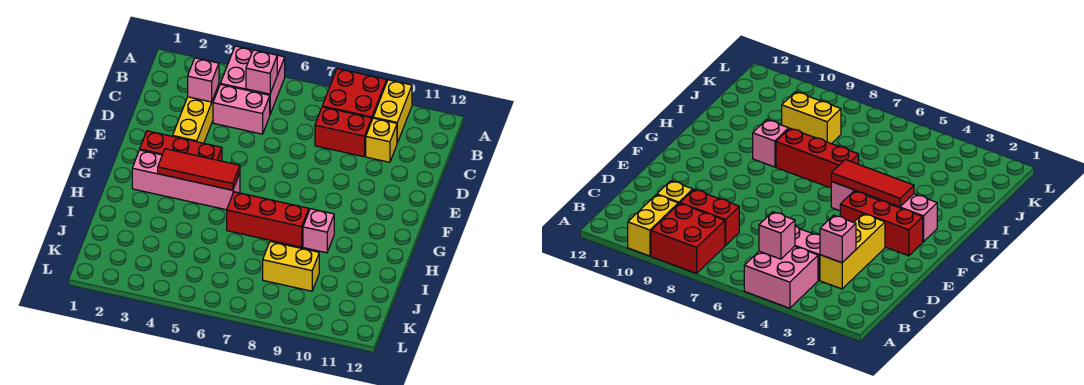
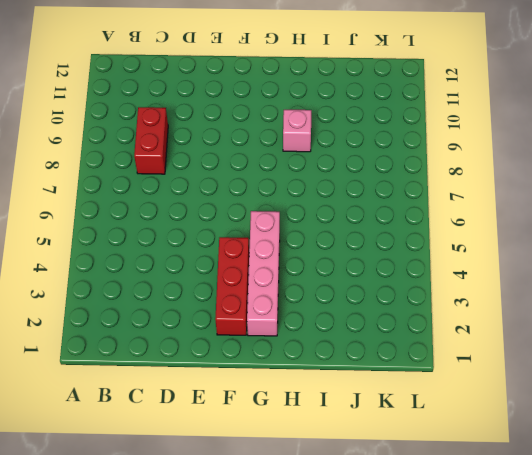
none -> pink 2x2 brick [220,46,285,114]
none -> red 2x2 brick [322,69,387,119]
none -> yellow 1x2 brick [373,80,412,143]

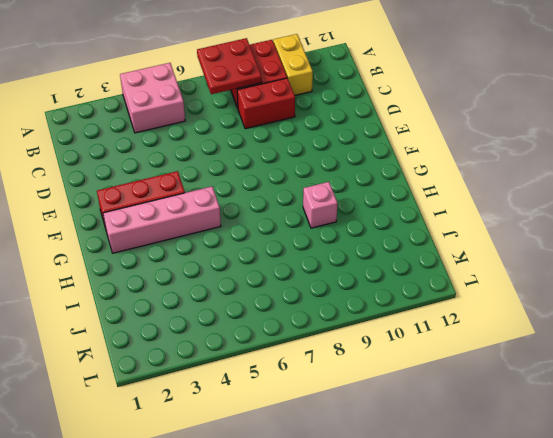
red 2x2 plate [197,38,262,94] -> none
none -> yellow 1x3 brick [173,85,219,143]
none -> pink 1x2 brick [213,84,270,134]
none -> yellow 1x1 brick [366,118,397,162]

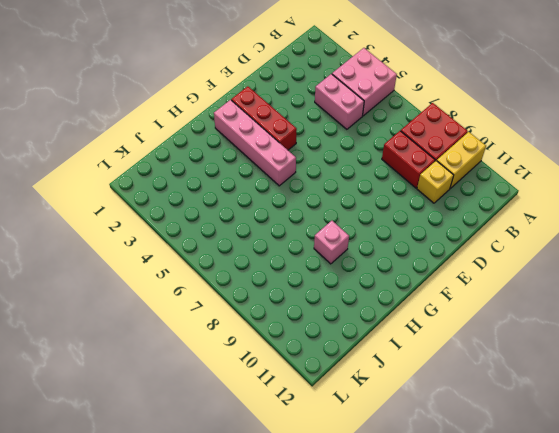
none -> yellow 1x3 brick [173,85,219,143]
none -> red 1x3 brick [227,192,309,247]
none -> yellow 1x2 brick [263,242,319,291]

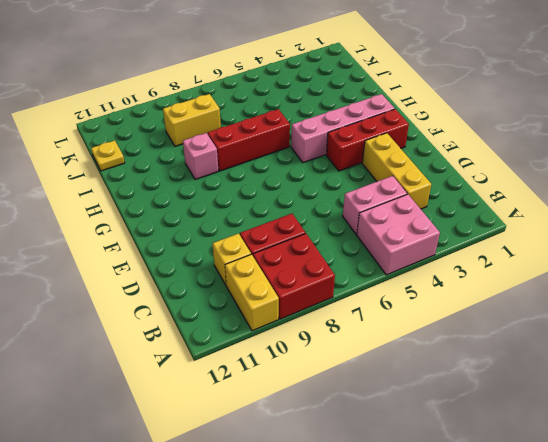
yellow 1x1 plate [91,140,125,171] -> none
none -> pink 1x1 brick [246,50,277,94]
none -> pink 1x1 brick [188,58,219,102]
none -> red 1x3 tile [158,149,240,190]

